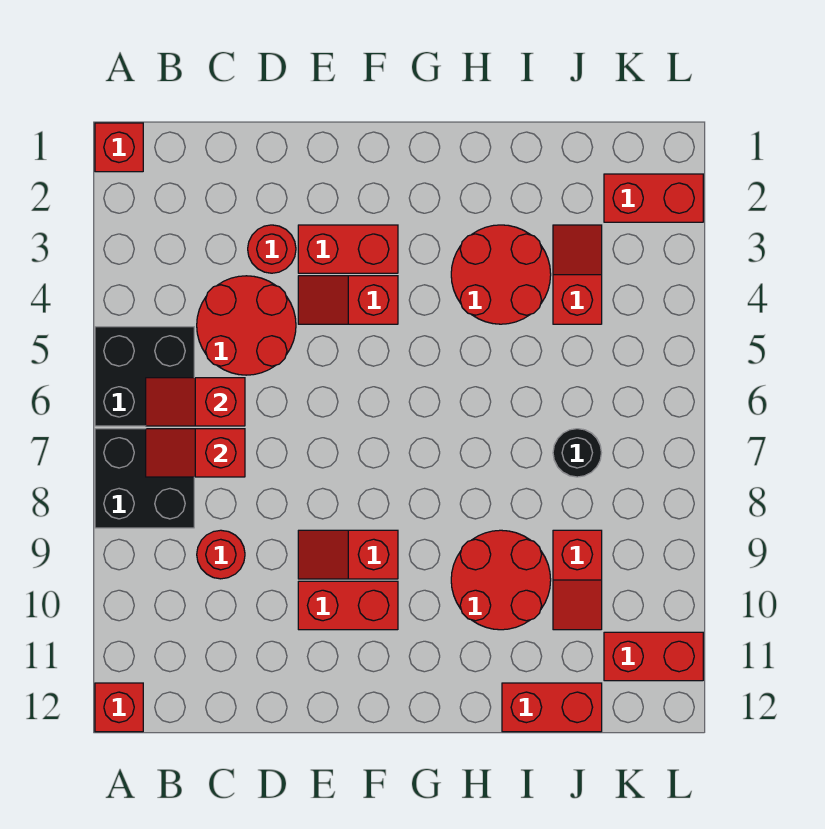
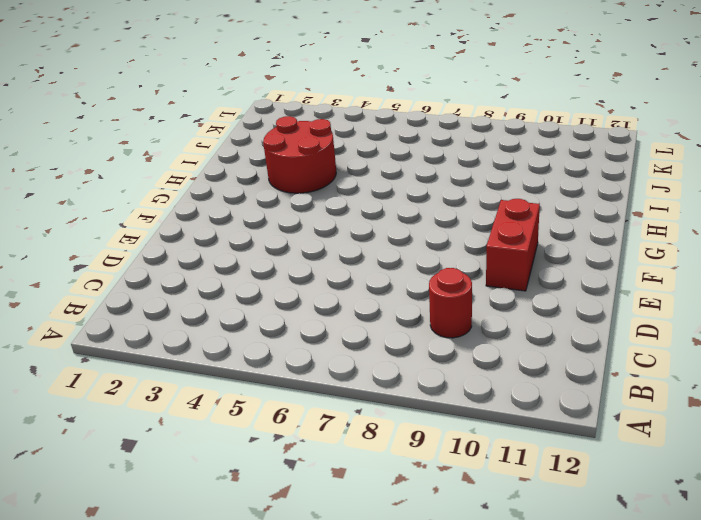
none -> red 1x1 brick [95,123,143,172]
none -> black 2x2 brick [95,327,194,426]
none -> black 2x2 brick [95,429,194,528]

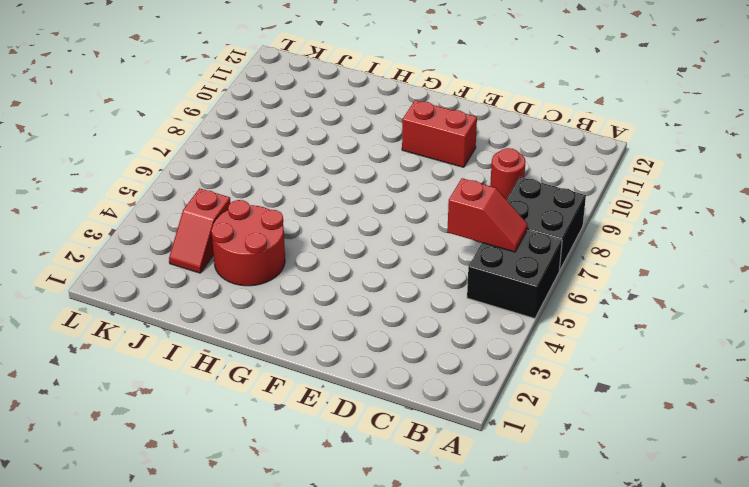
none -> red 1x1 brick [95,123,143,172]
none -> red 1x1 brick [95,683,143,732]
none -> red 2x2 round brick [197,276,296,375]

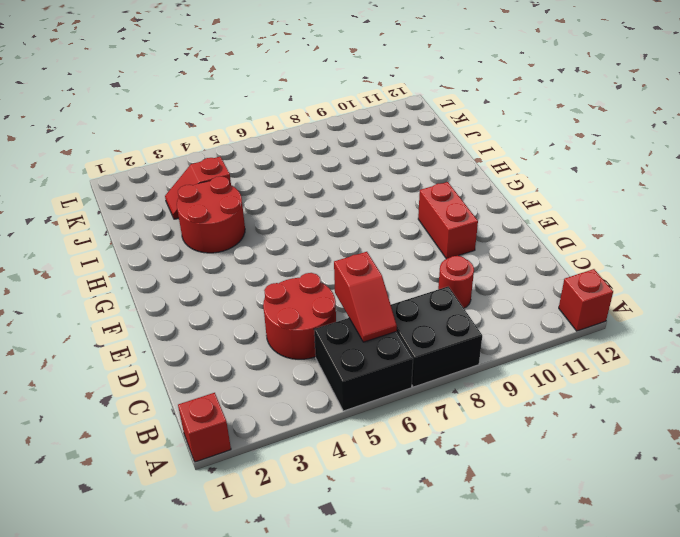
none -> red 1x1 round brick [248,225,296,273]
none -> red 1x2 brick [298,225,398,273]
none -> red 1x2 slope [298,276,398,324]

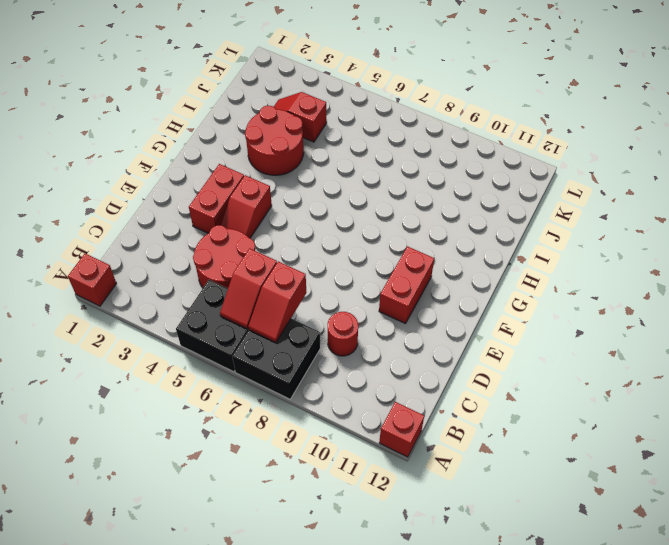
none -> red 1x1 round brick [248,225,296,273]
none -> red 1x2 slope [298,530,398,579]
none -> red 2x2 round brick [451,530,551,630]

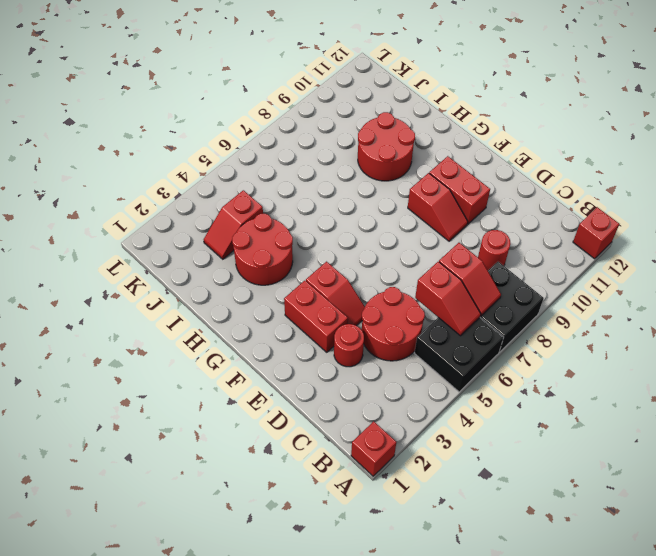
none -> red 1x2 brick [502,683,602,732]
none -> black 1x1 round brick [553,429,601,477]
none -> red 1x2 slope [553,530,602,630]

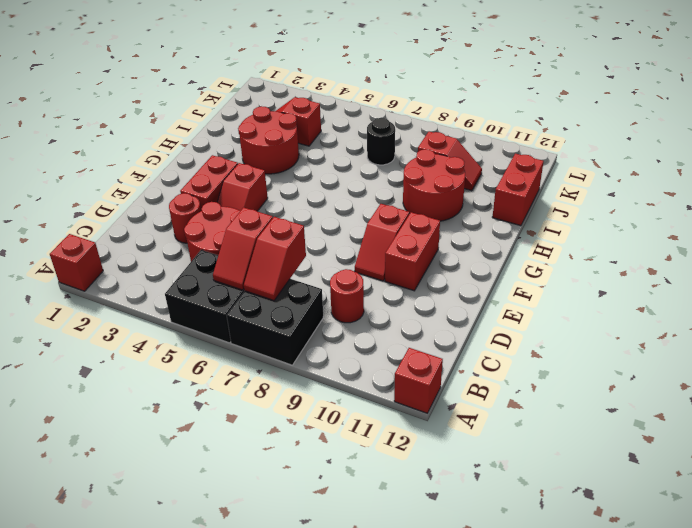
none -> red 1x2 brick [604,174,703,222]
none -> red 1x2 brick [604,632,703,681]

